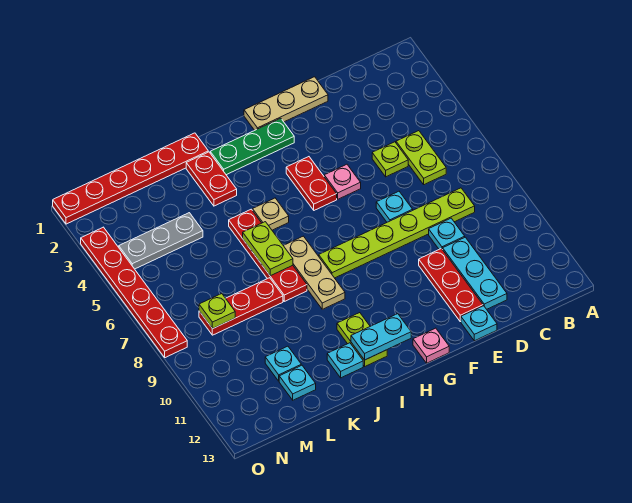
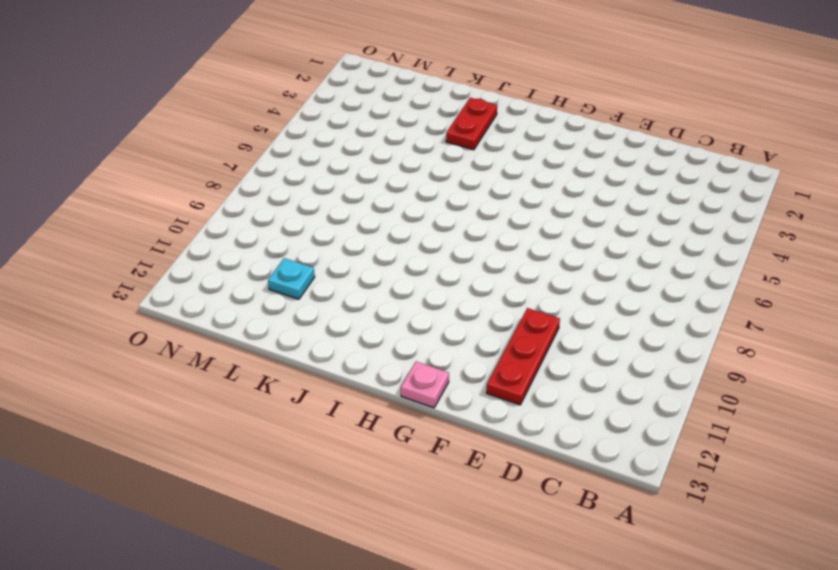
none -> lime 1x2 plate [396,131,446,185]
none -> lime 1x6 plate [319,188,475,278]
none -> lime 1x1 plate [372,142,408,177]

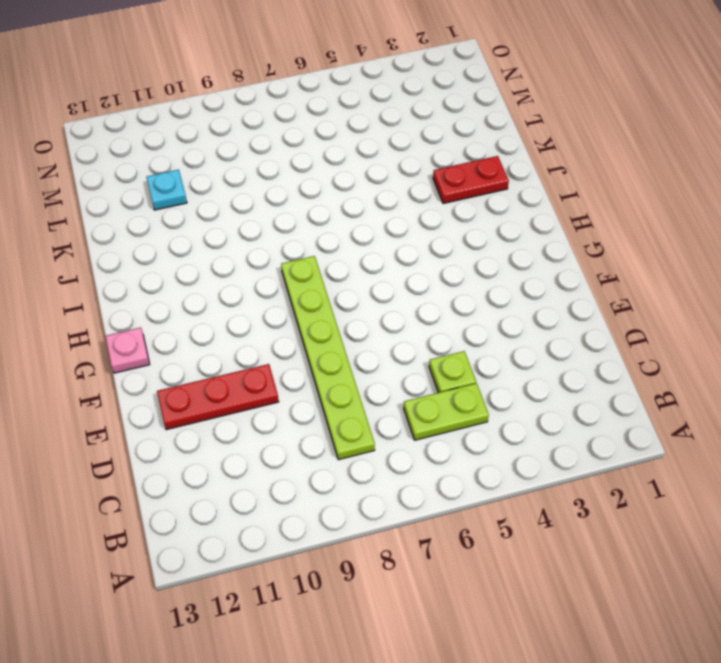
none -> cyan 1x1 plate [429,218,465,250]
none -> cyan 1x3 plate [443,237,507,309]
none -> tan 1x3 plate [244,77,328,130]

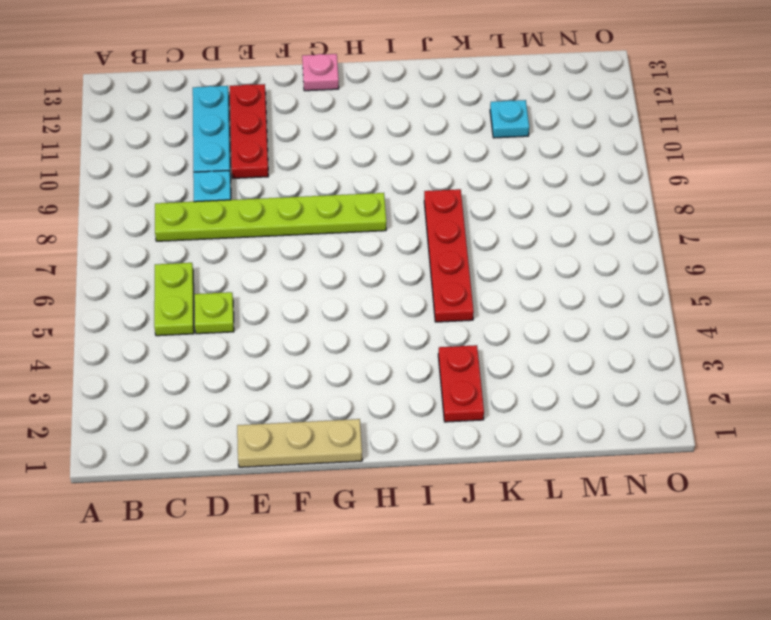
none -> cyan 1x1 plate [376,191,413,222]
none -> cyan 1x1 plate [461,306,497,341]
none -> pink 1x1 plate [324,164,361,199]

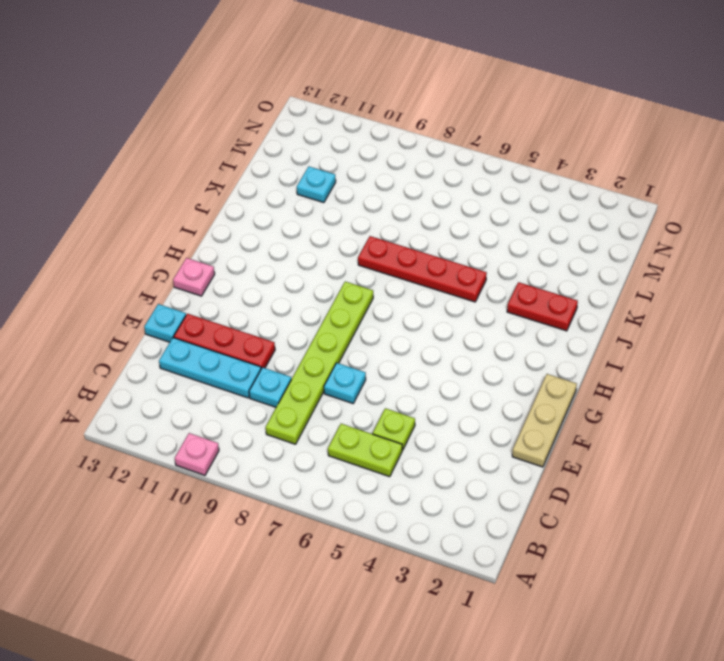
pink 1x1 plate [175,433,219,475] -> pink 1x1 plate moved to [324,164,361,199]
none -> green 1x3 plate [210,118,294,175]
none -> red 1x2 plate [286,157,337,210]
none -> tan 1x1 plate [253,198,289,230]

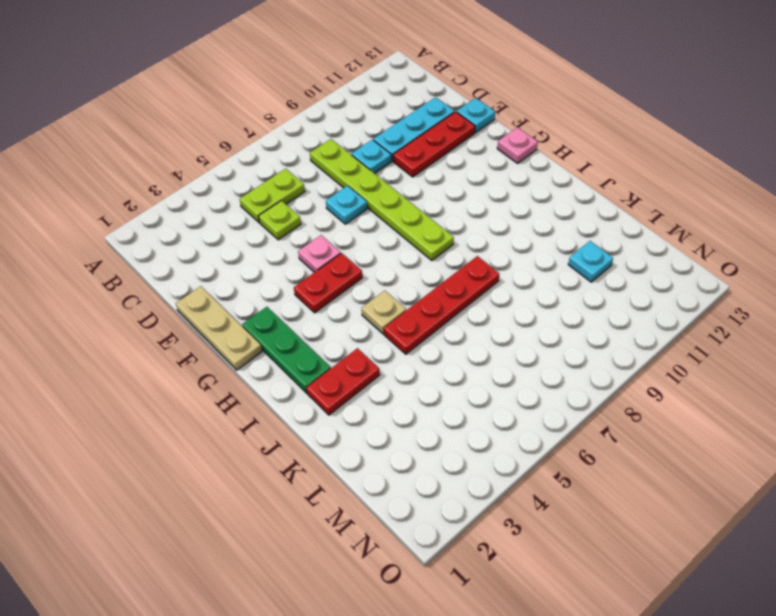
none -> tan 1x3 plate [283,236,345,309]
none -> lime 1x2 plate [337,313,387,366]
none -> red 1x6 plate [53,133,208,224]

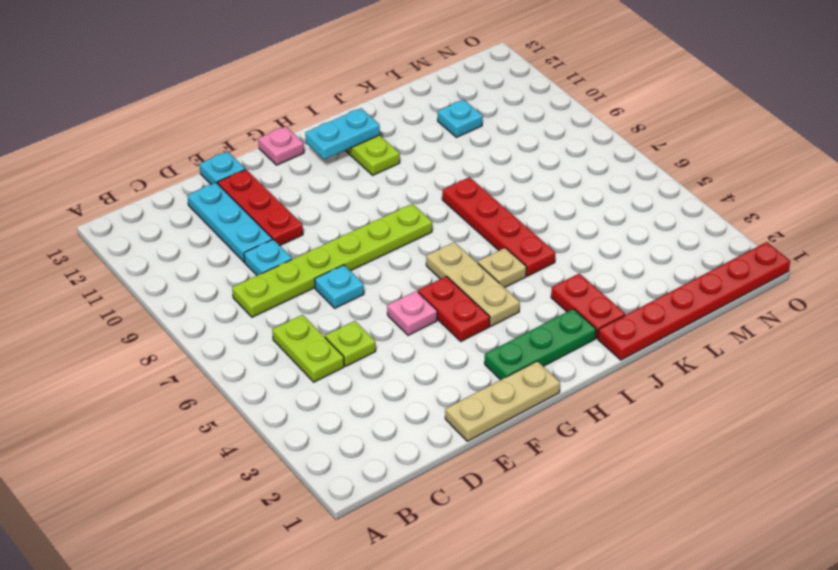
tan 1x3 plate [426,242,520,326] -> tan 1x3 plate moved to [283,236,345,309]
none -> cyan 1x1 plate [327,343,363,378]
none -> red 1x3 plate [199,278,283,335]
none -> grey 1x3 plate [119,213,203,269]

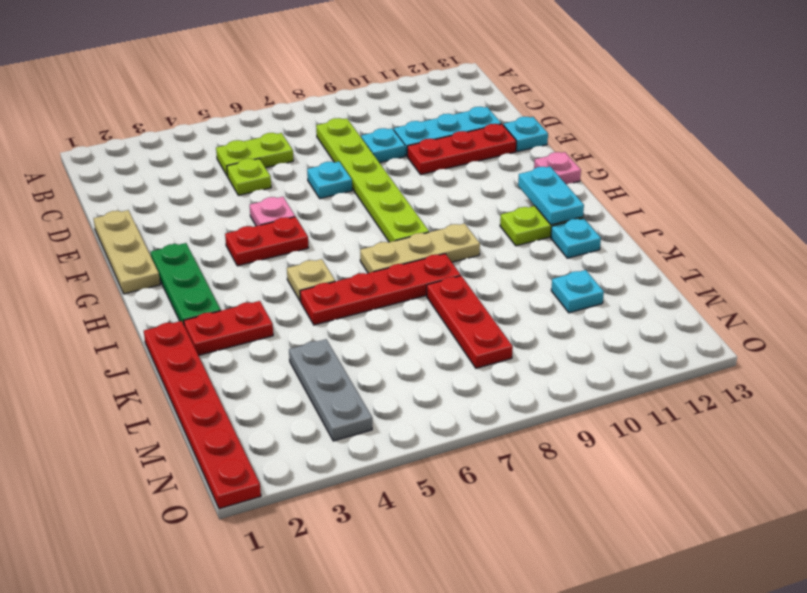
none -> cyan 1x1 plate [279,365,316,400]
none -> red 1x6 plate [81,227,187,358]
none -> lime 1x2 plate [243,222,293,276]

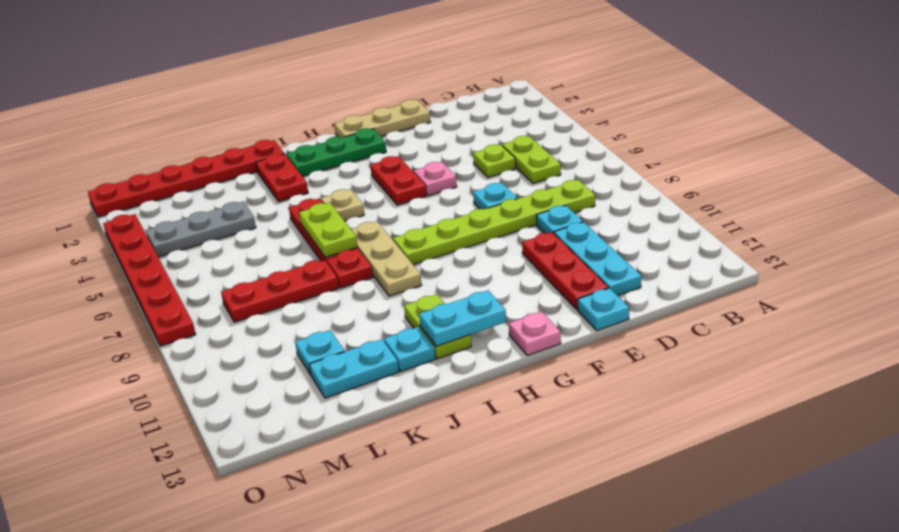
cyan 1x2 plate [309,339,399,398] -> cyan 1x1 plate [279,365,316,400]
none -> lime 1x1 plate [199,294,235,329]

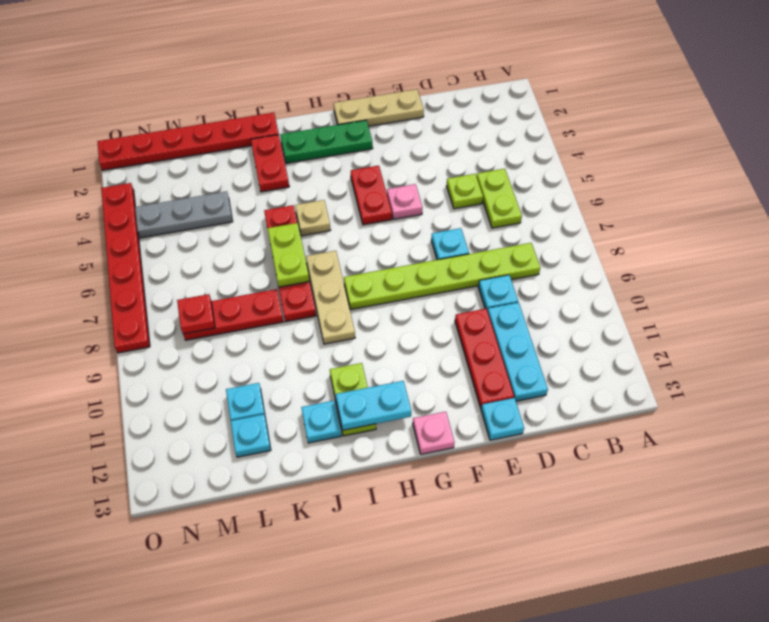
red 1x1 plate [177,294,215,334] -> lime 1x1 plate [199,294,235,329]

